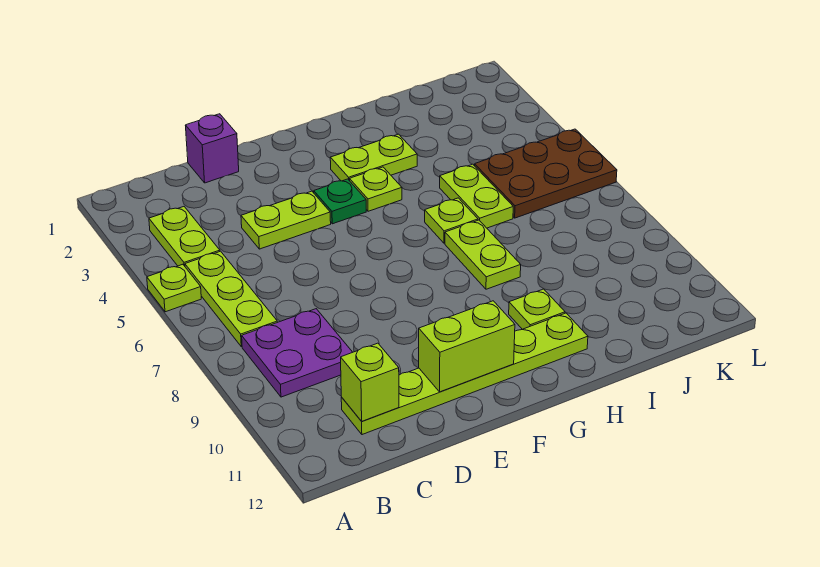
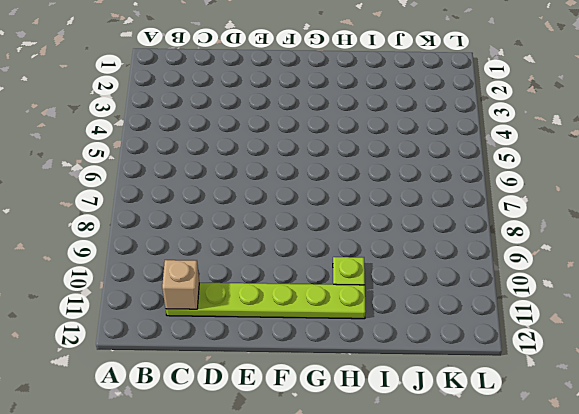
tan 1x1 brick [162,260,199,309] -> lime 1x1 brick [341,343,399,421]
none -> lime 1x1 plate [147,264,201,312]
none -> lime 1x2 plate [149,207,220,266]
none -> lime 1x3 plate [185,251,277,347]

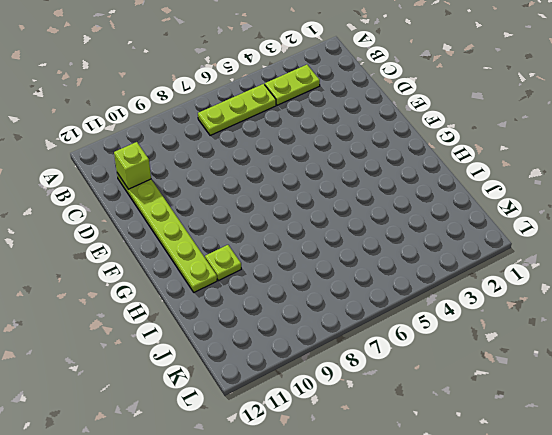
none -> lime 1x1 plate [147,264,201,312]
none -> purple 2x2 plate [242,309,353,397]
none -> purple 1x1 brick [185,114,239,183]

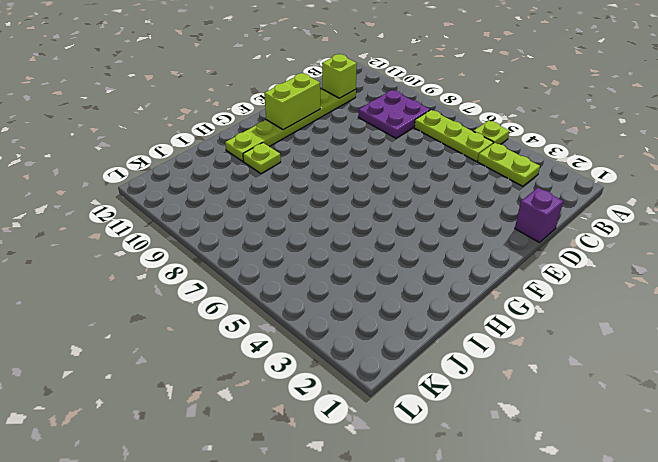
none -> lime 1x2 plate [241,191,331,249]
none -> green 1x1 plate [314,179,366,224]
none -> lime 1x2 plate [330,134,417,181]

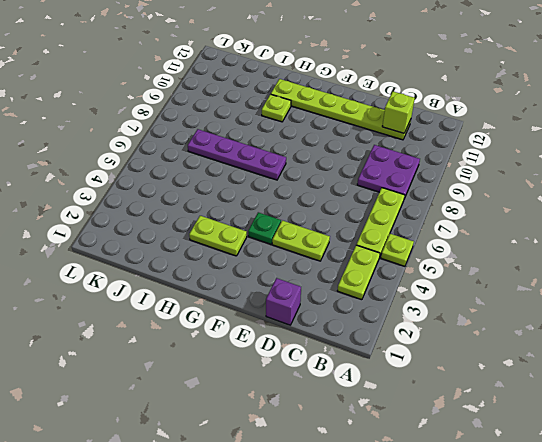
purple 1x4 plate [188,129,286,180] -> lime 1x2 plate [445,220,521,289]
none -> lime 1x1 plate [350,167,402,211]
none -> lime 1x1 plate [425,198,478,243]
none -> lime 1x2 plate [440,164,513,228]

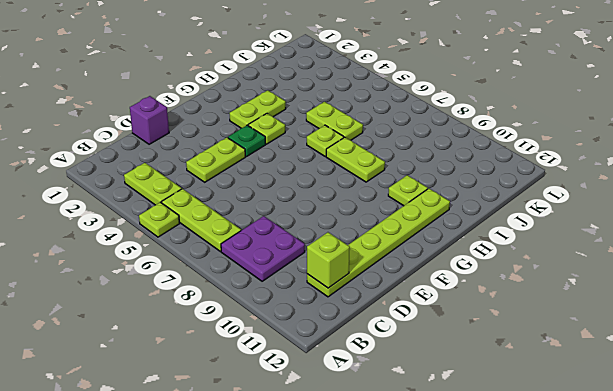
none -> brown 2x3 plate [475,129,617,218]
none -> lime 1x2 brick [419,301,515,392]

